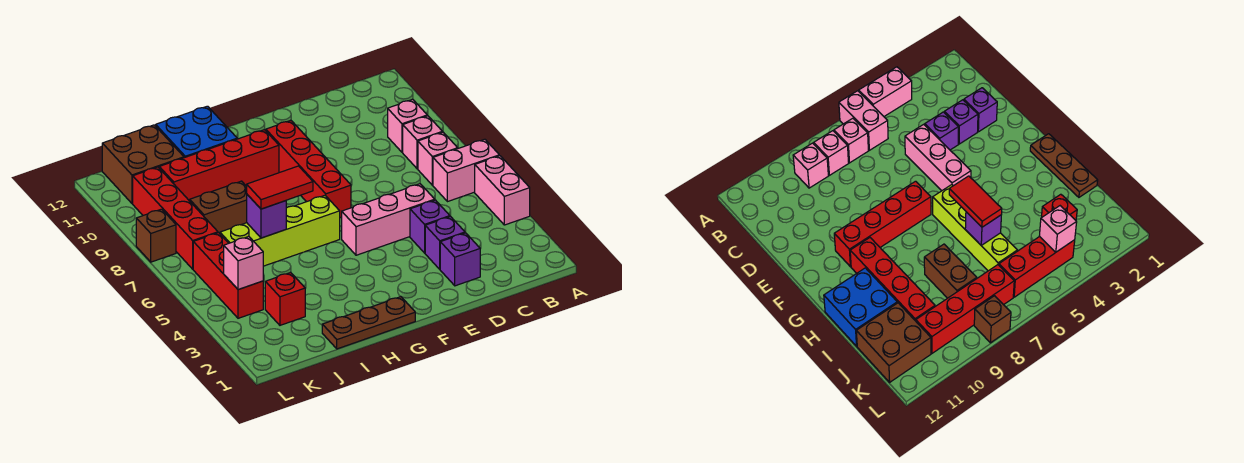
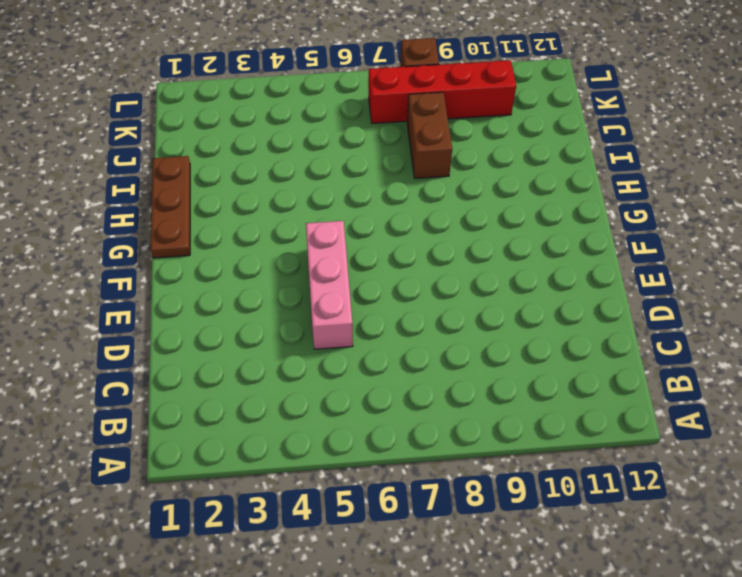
none -> pink 1x2 brick [475,156,530,225]
none -> pink 1x2 brick [433,139,499,202]
none -> pink 1x1 brick [418,132,458,185]

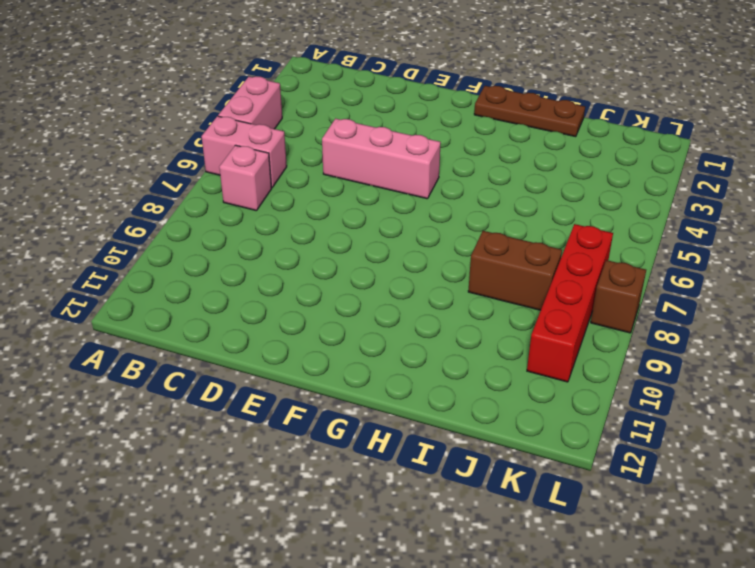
none -> pink 1x1 brick [403,116,442,169]
none -> pink 1x1 brick [388,99,427,152]
none -> purple 1x1 brick [440,233,480,286]

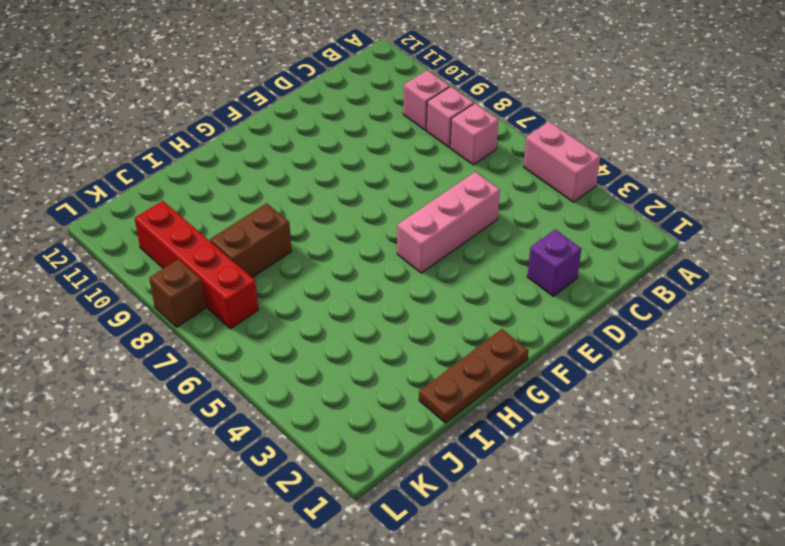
none -> pink 1x2 brick [433,139,499,202]
none -> purple 1x1 brick [425,216,465,269]
none -> purple 1x1 brick [410,200,450,253]

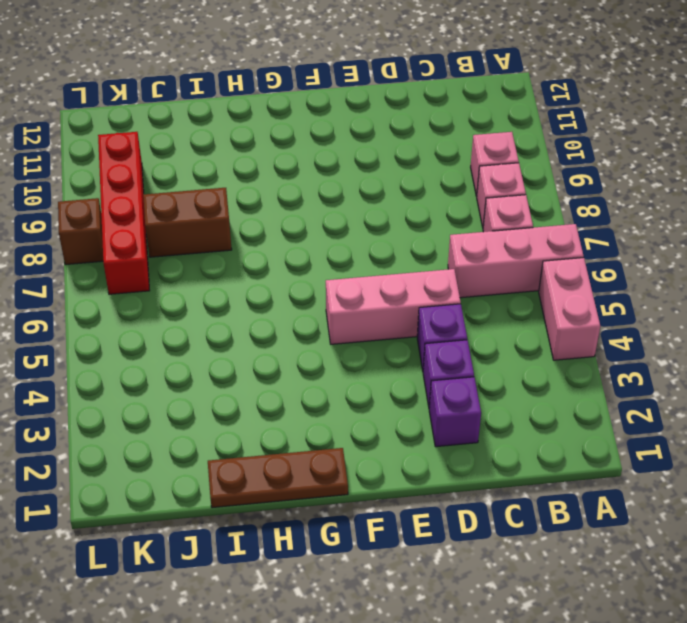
pink 1x3 brick [448,224,584,298] -> pink 1x2 brick [433,139,499,202]
none -> red 1x4 brick [266,121,351,217]
none -> lime 1x4 brick [220,195,340,266]
none -> red 1x4 brick [159,130,279,201]

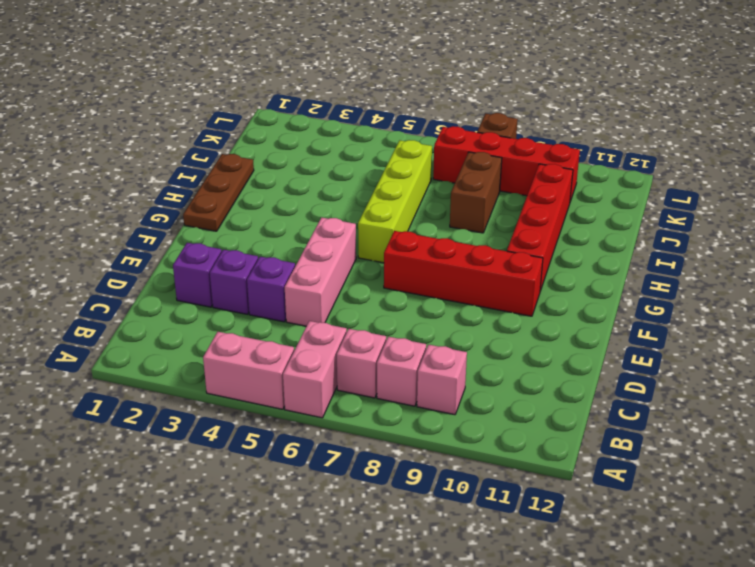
none -> blue 2x2 brick [156,106,237,158]
none -> red 1x1 brick [265,272,305,325]
none -> brown 2x2 brick [102,125,184,204]

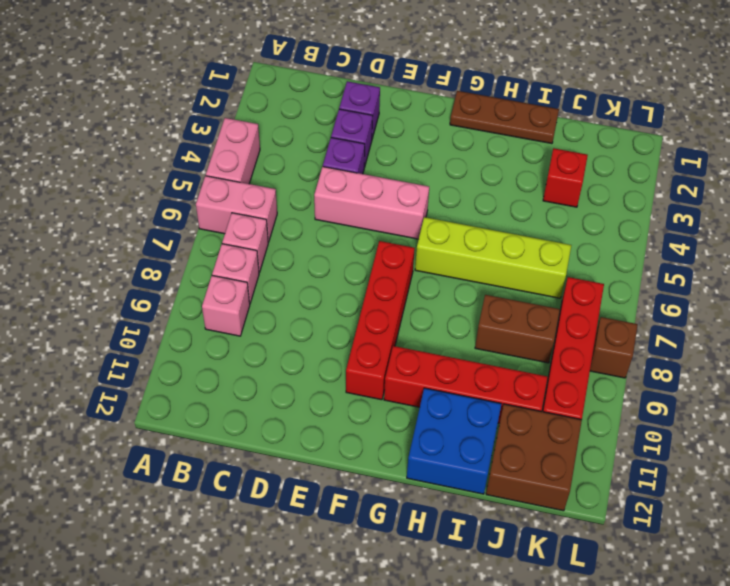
none -> red 1x3 brick [193,233,263,318]
none -> purple 1x1 brick [247,195,286,238]
none -> pink 1x1 brick [224,237,263,290]

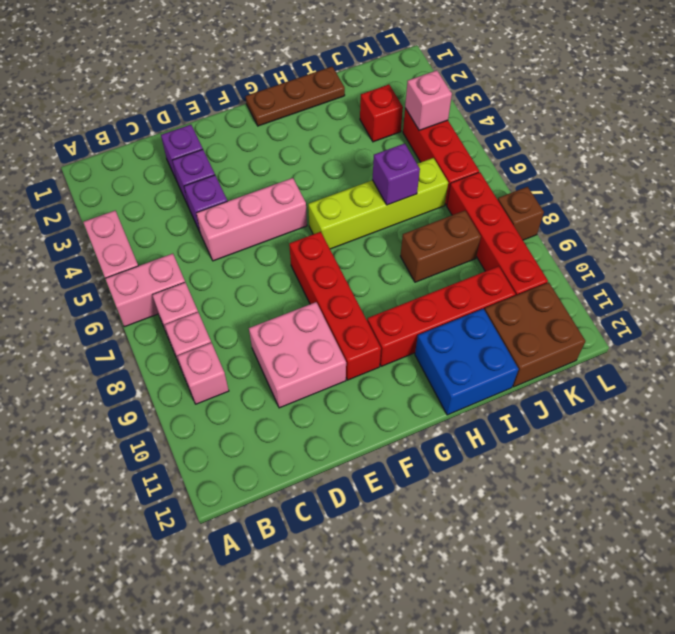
pink 2x2 brick [249,302,346,408] -> none
none -> red 1x2 tile [247,166,313,209]

